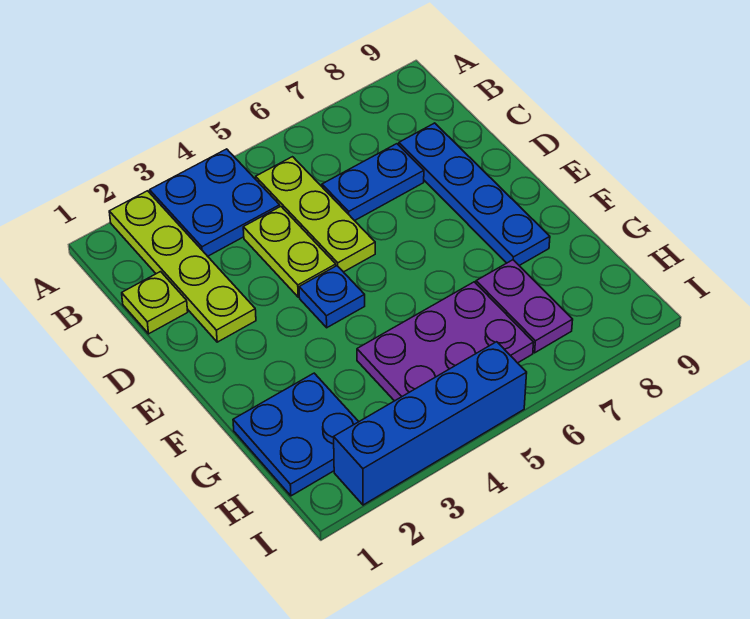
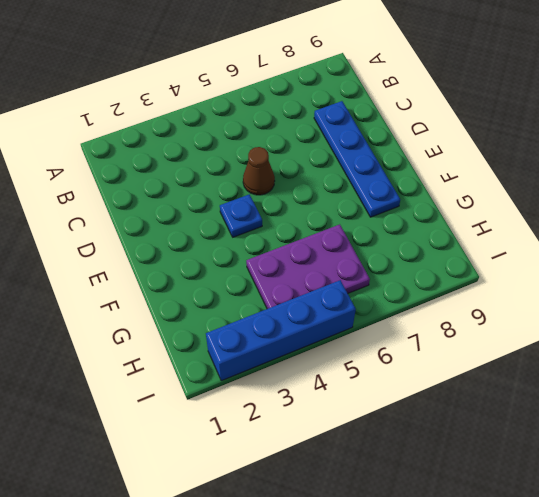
brown 1x1 cone [243,147,275,195] -> lime 1x3 plate [256,157,375,272]
none -> lime 1x4 plate [109,191,256,342]
none -> blue 2x2 plate [150,149,280,256]
none -> lime 1x1 plate [122,272,188,334]

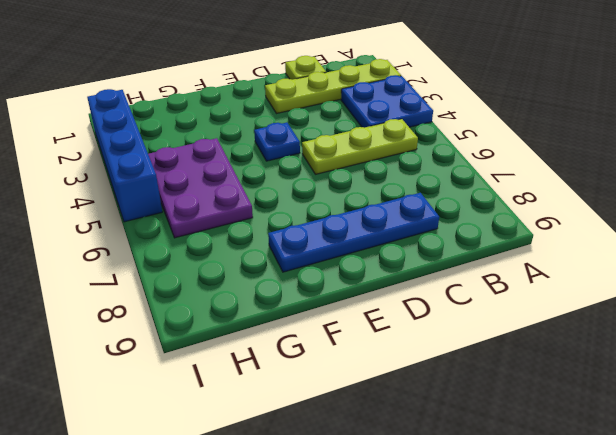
none -> lime 1x2 plate [243,207,336,297]
none -> blue 1x2 plate [322,144,424,221]
none -> blue 2x2 plate [233,373,359,496]

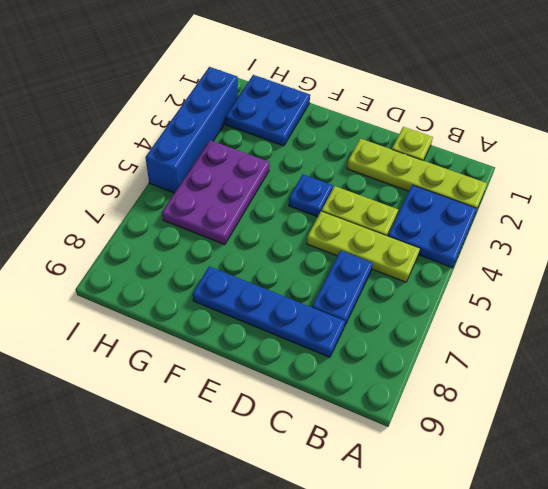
none -> purple 1x2 plate [476,260,573,353]

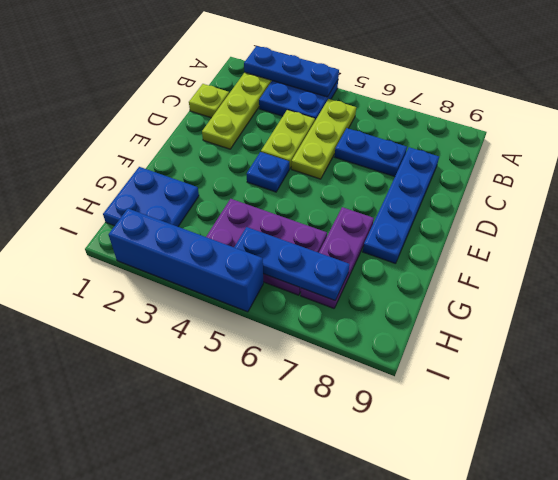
blue 1x3 plate [244,46,339,97] -> none
purple 1x3 plate [301,207,374,308] -> purple 1x2 plate [476,260,573,353]
blue 1x3 plate [234,227,350,300] -> none

